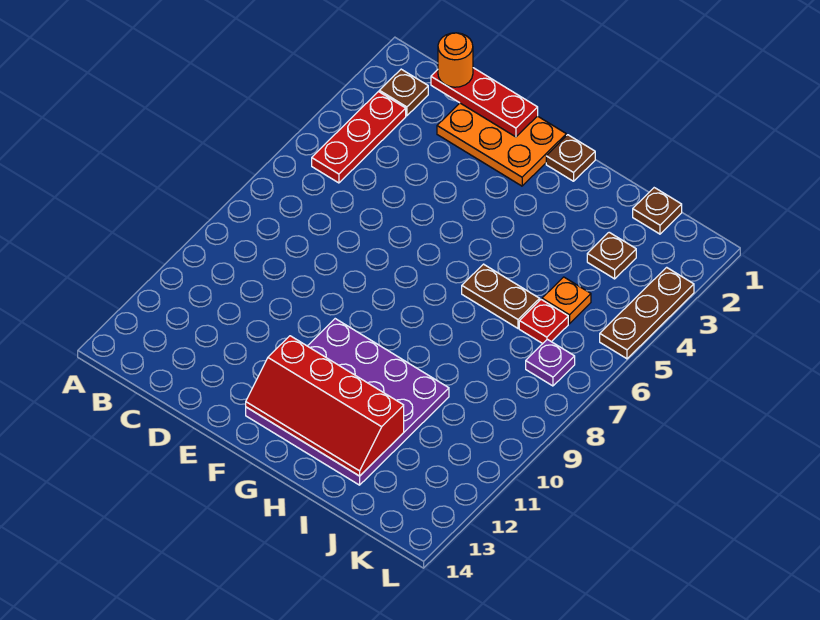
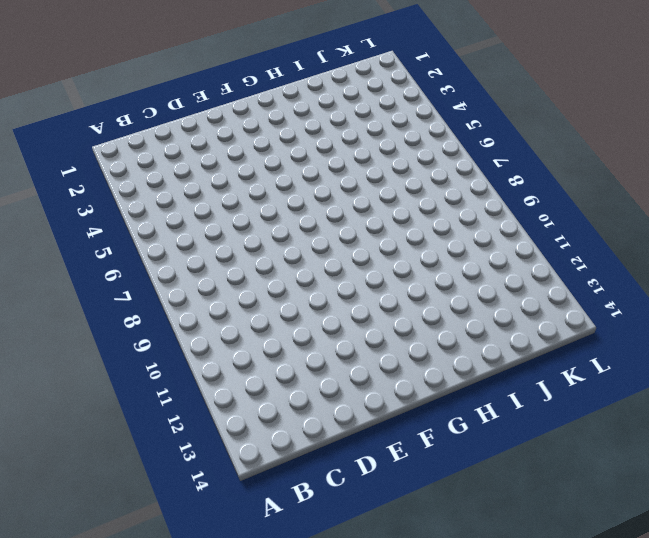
none -> brown 1x1 plate [379,69,428,116]
none -> red 1x3 plate [312,92,406,183]
none -> orange 2x3 plate [437,103,566,186]

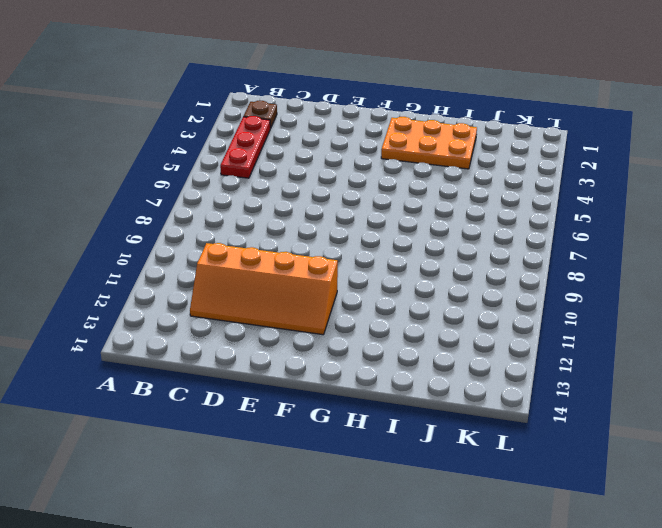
orange 2x4 slope [190,243,338,335] -> purple 4x4 plate [246,319,449,485]
orange 2x3 plate [381,117,477,169] -> orange 2x3 plate moved to [437,103,566,186]
none -> brown 1x1 plate [546,135,595,181]
none -> brown 1x2 plate [462,264,540,328]
none -> brown 1x1 plate [633,188,682,234]

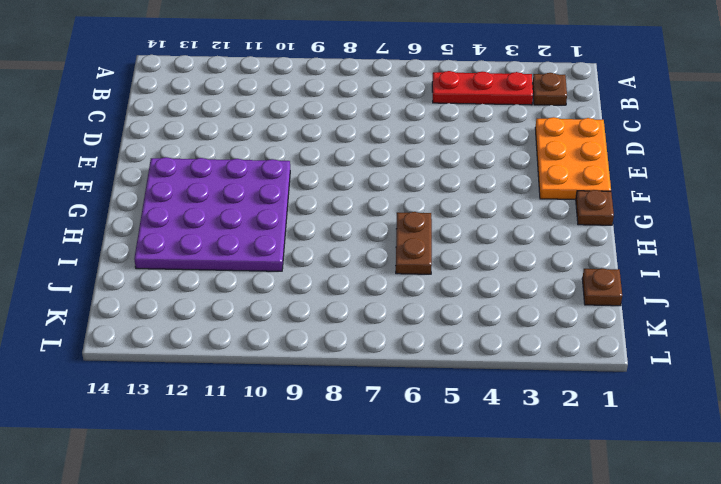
none -> brown 1x1 plate [587,232,636,279]
none -> orange 1x1 plate [542,277,591,324]
none -> red 1x1 plate [519,300,568,344]

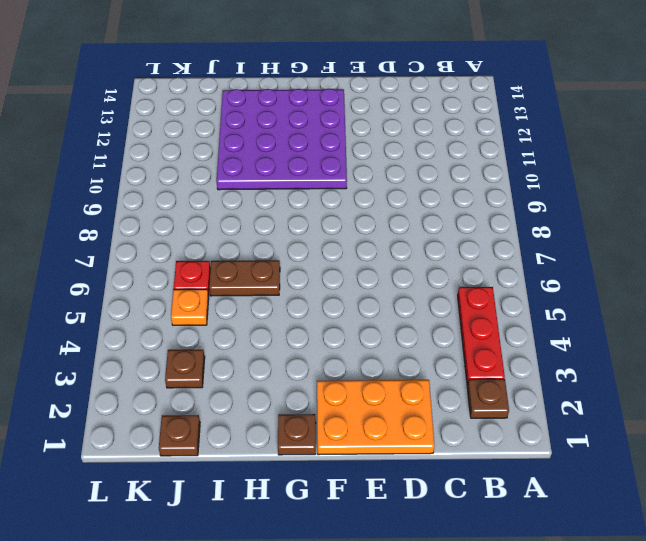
none -> purple 1x1 plate [526,339,575,386]
none -> brown 1x3 plate [600,267,694,359]
none -> red 1x3 plate [431,68,538,137]

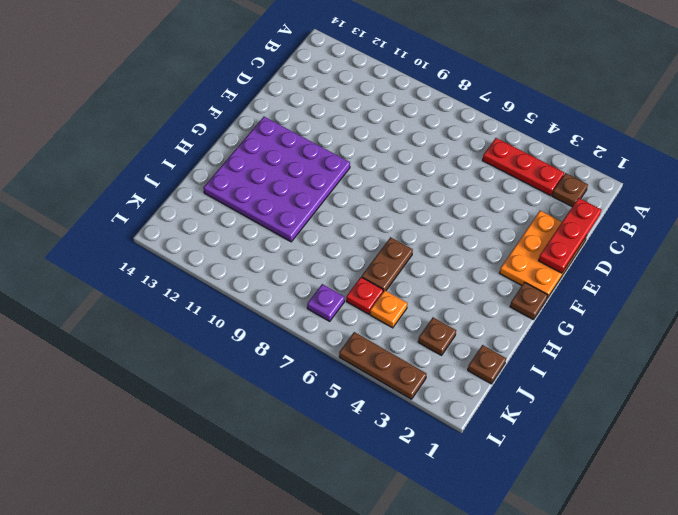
none -> red 2x4 slope [246,336,404,476]
none -> orange 1x1 round brick [438,33,473,87]

